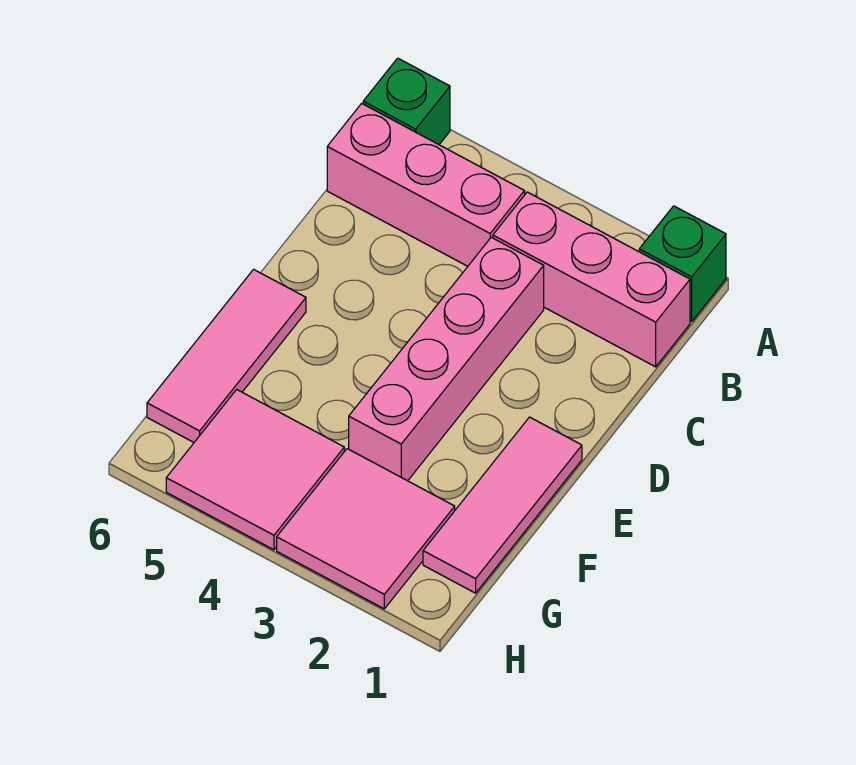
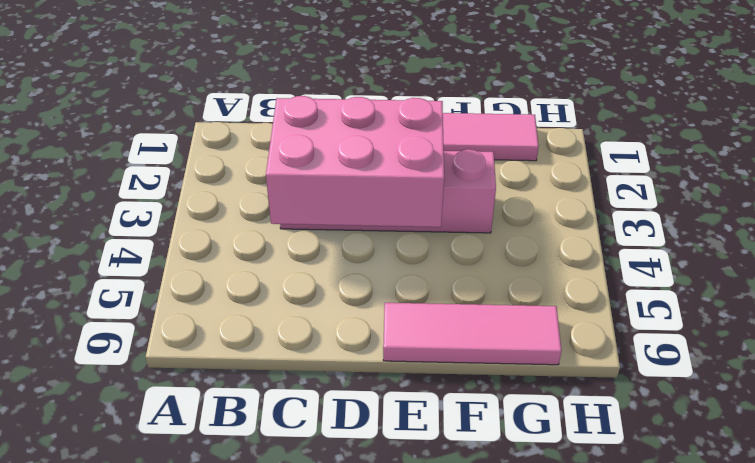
pink 2x3 brick [266,96,444,227] -> none
none -> green 1x1 brick [639,206,726,321]
none -> green 1x1 brick [363,58,450,144]

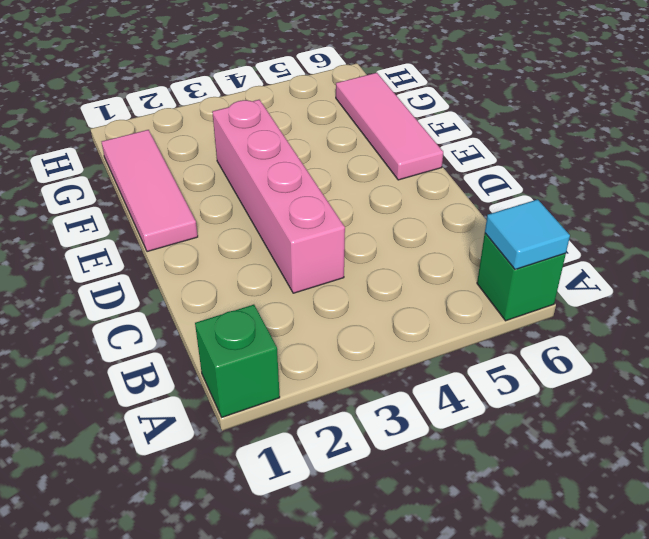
cyan 1x1 tile [485,199,570,269] -> none
none -> pink 1x3 brick [493,192,690,367]
none -> pink 1x3 brick [327,103,525,266]

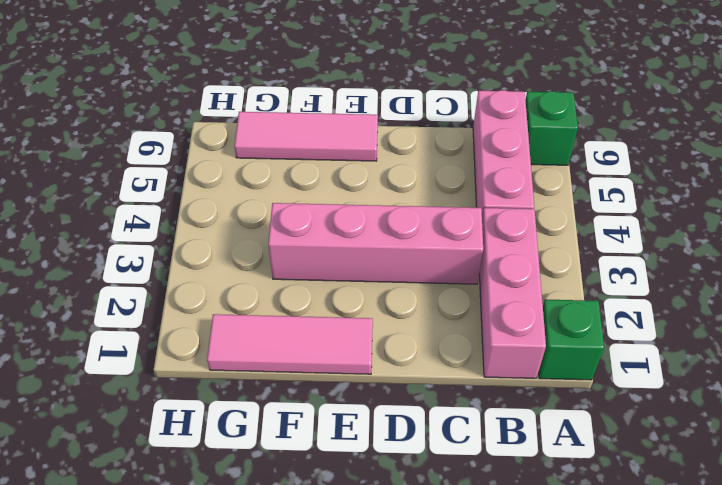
none -> pink 2x2 tile [277,449,455,609]
none -> pink 2x2 tile [166,390,344,550]

